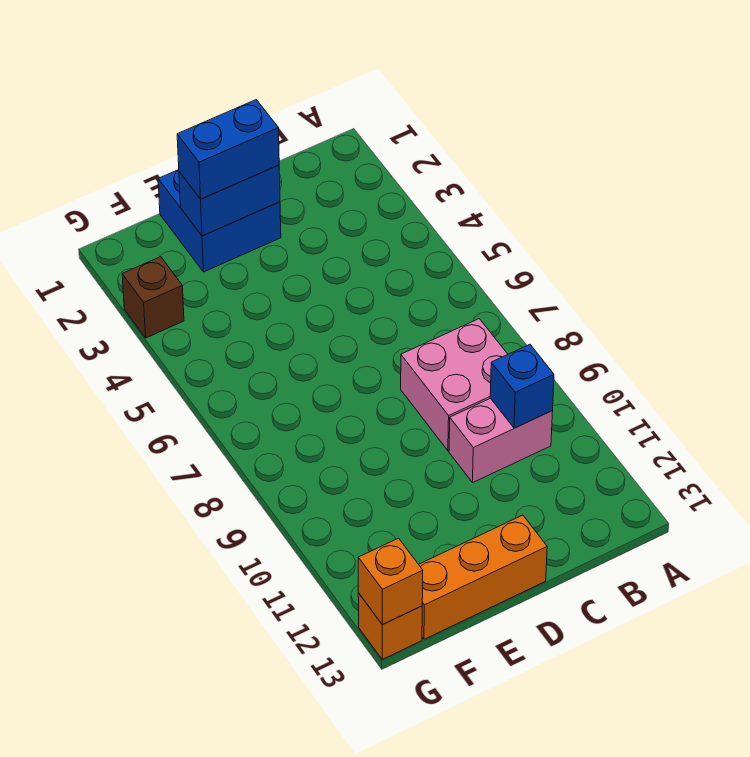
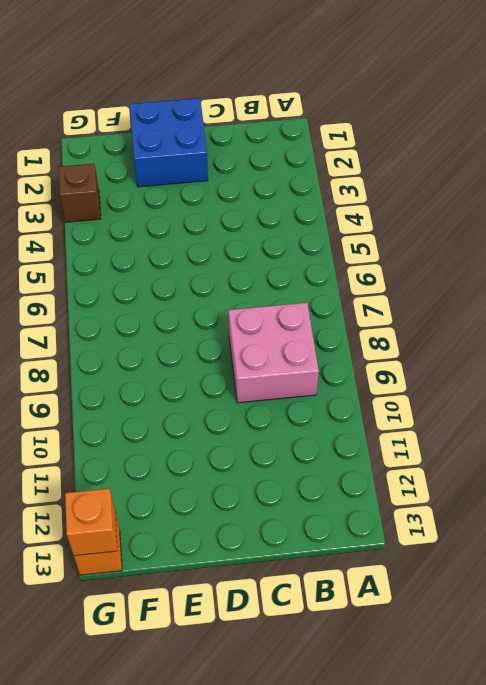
none -> pink 1x2 brick [449,398,553,482]
none -> orange 1x3 brick [419,515,547,639]

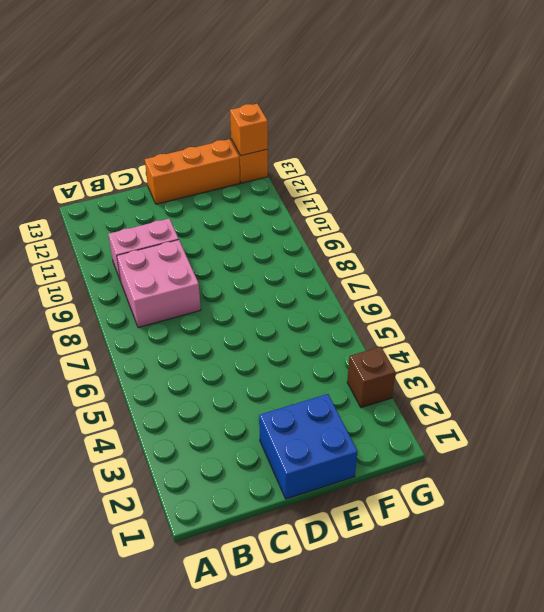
none -> blue 1x1 brick [490,345,554,428]
none -> blue 1x2 brick [179,165,280,236]

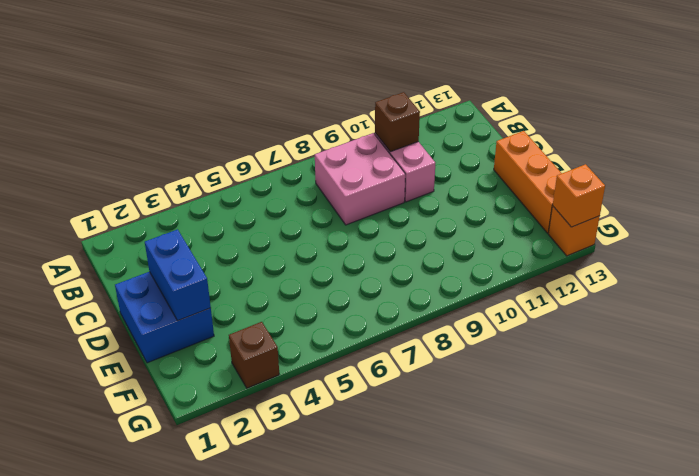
brown 1x1 brick [375,92,420,152] -> blue 1x1 brick [490,345,554,428]
none -> blue 1x2 brick [177,100,279,199]

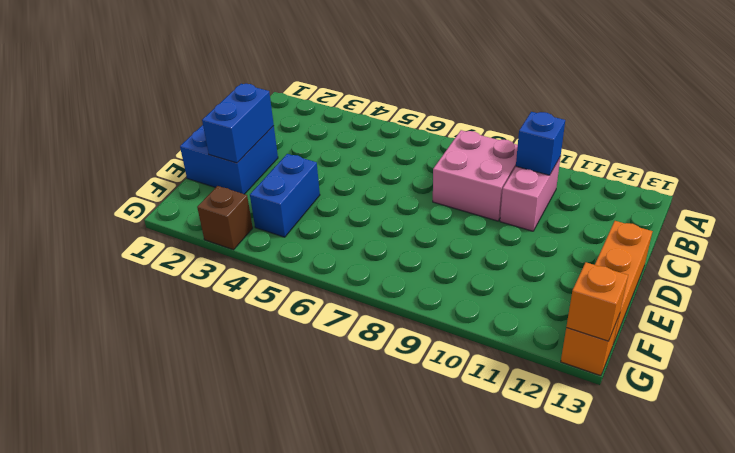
blue 1x2 brick [250,154,320,237] -> blue 1x2 brick moved to [177,100,279,199]

